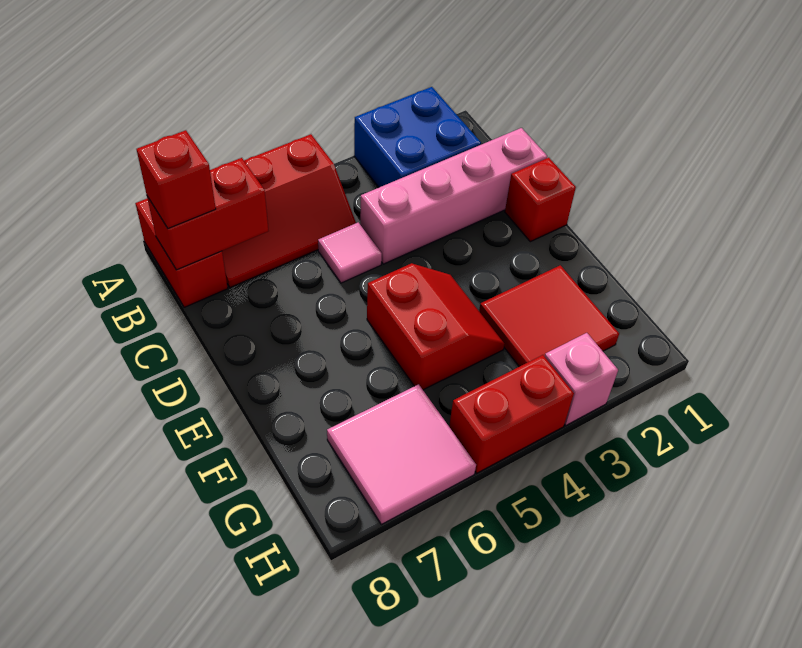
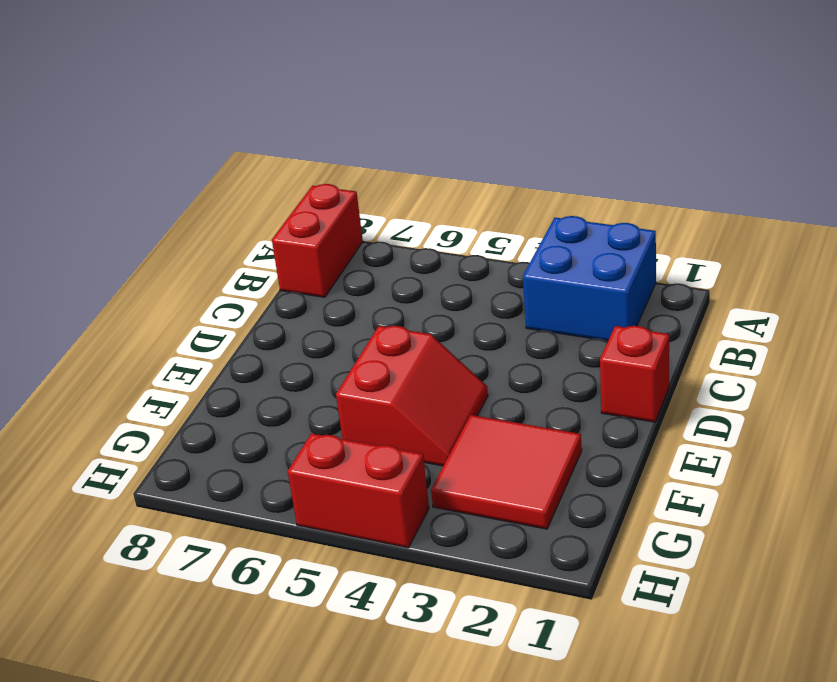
none -> red 2x3 slope [222,134,356,288]
none -> pink 1x4 brick [360,128,547,264]
none -> pink 1x1 tile [318,222,382,283]

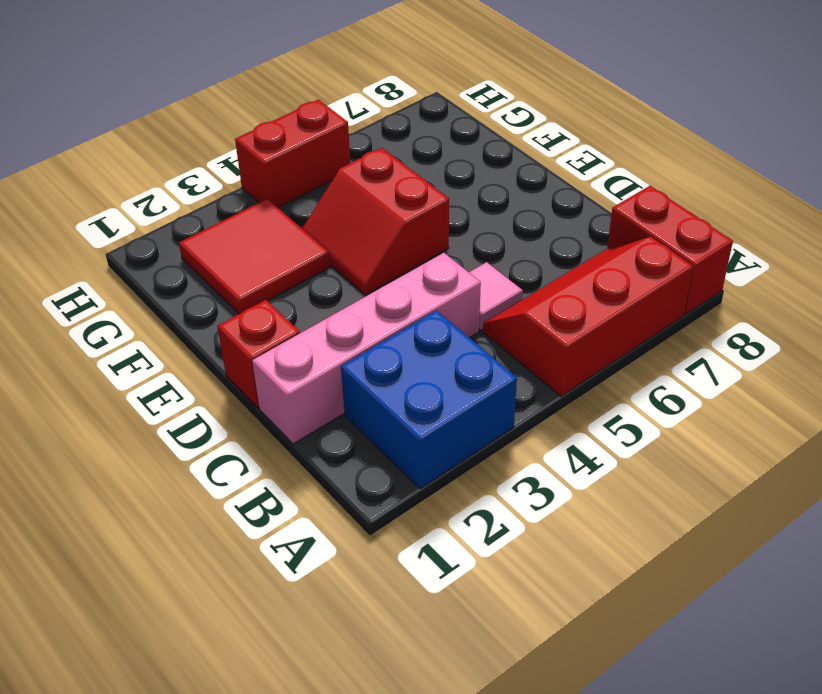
none -> pink 2x2 tile [327,384,476,525]
none -> pink 1x1 brick [544,333,618,425]
none -> red 1x2 brick [147,158,268,270]

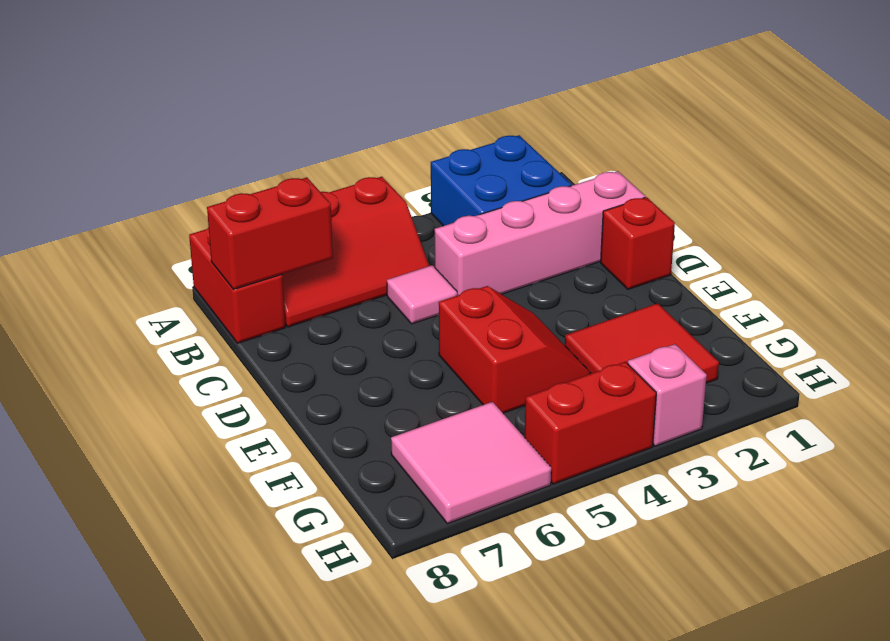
none -> red 1x1 brick [137,130,216,228]

